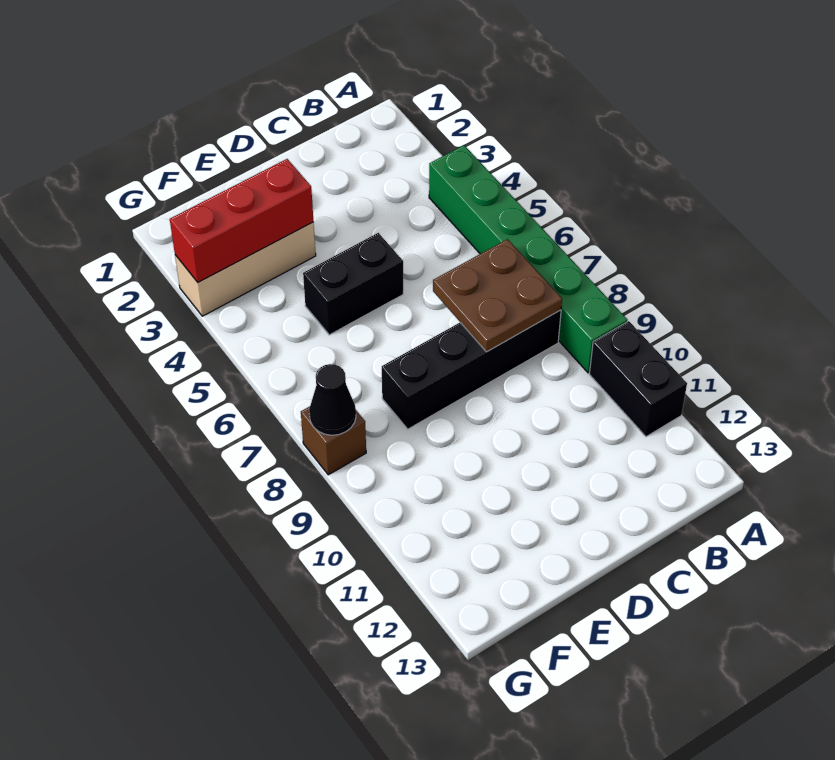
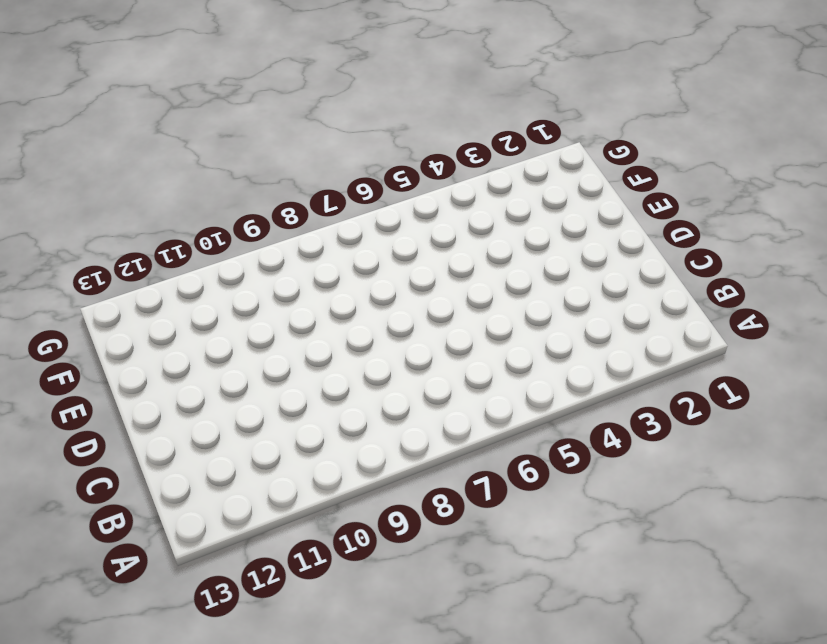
none -> green 1x6 brick [429,145,627,373]
none -> black 1x2 brick [589,321,687,437]

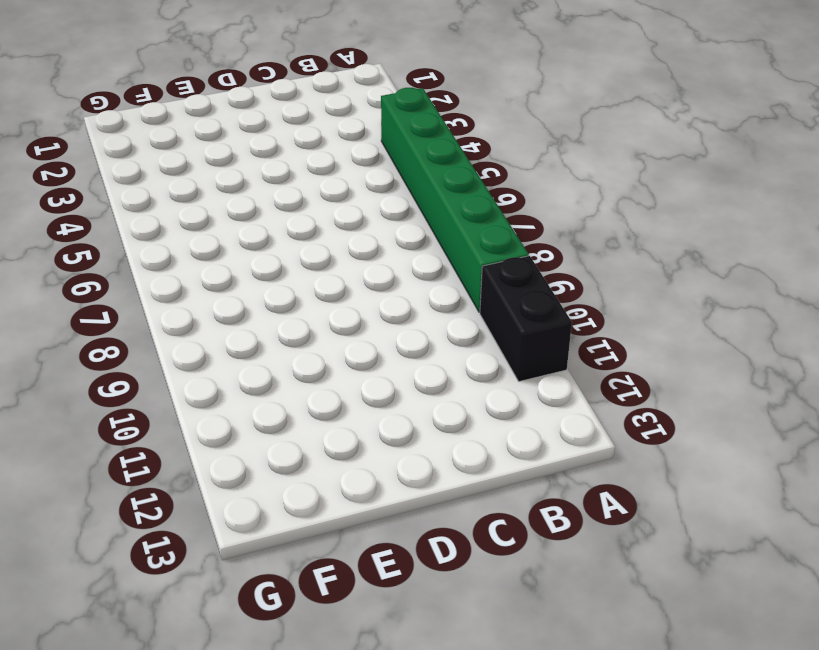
none -> black 1x4 brick [382,310,561,429]
none -> black 1x2 brick [303,233,403,335]

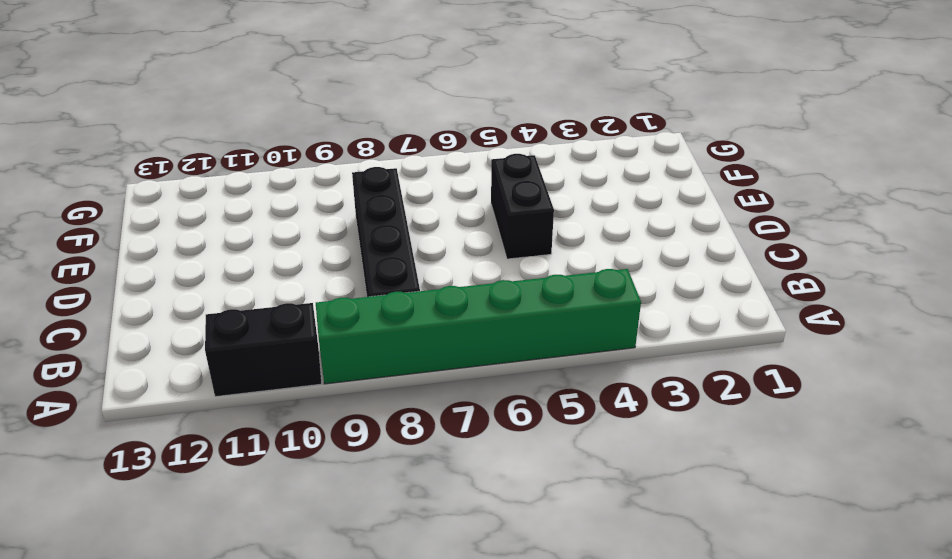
none -> tan 1x3 brick [175,222,316,316]
none -> brown 1x1 brick [301,407,366,475]

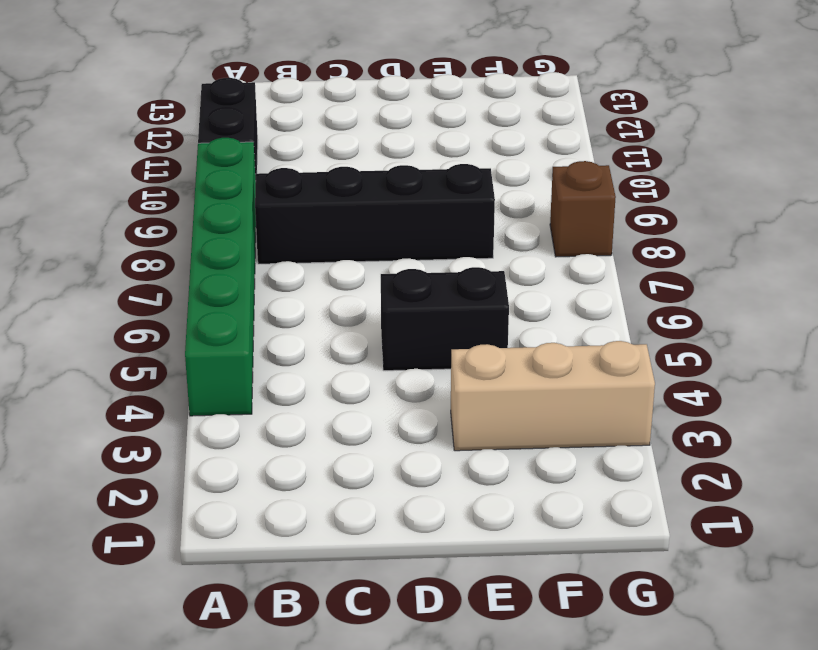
none -> brown 2x2 plate [433,239,562,352]
none -> red 1x3 brick [170,159,313,282]

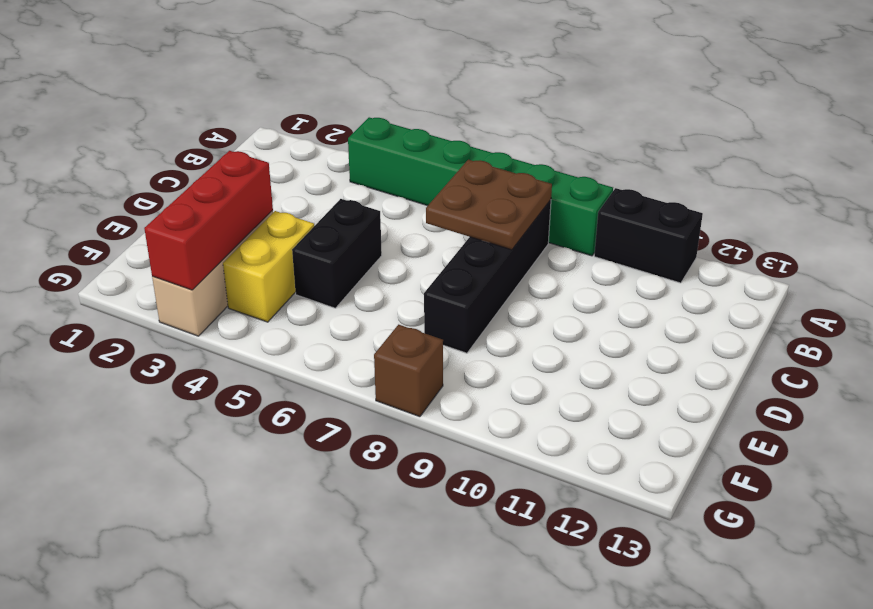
yellow 1x2 brick [223,211,314,322] -> none
none -> black 1x1 cone [309,364,356,435]

